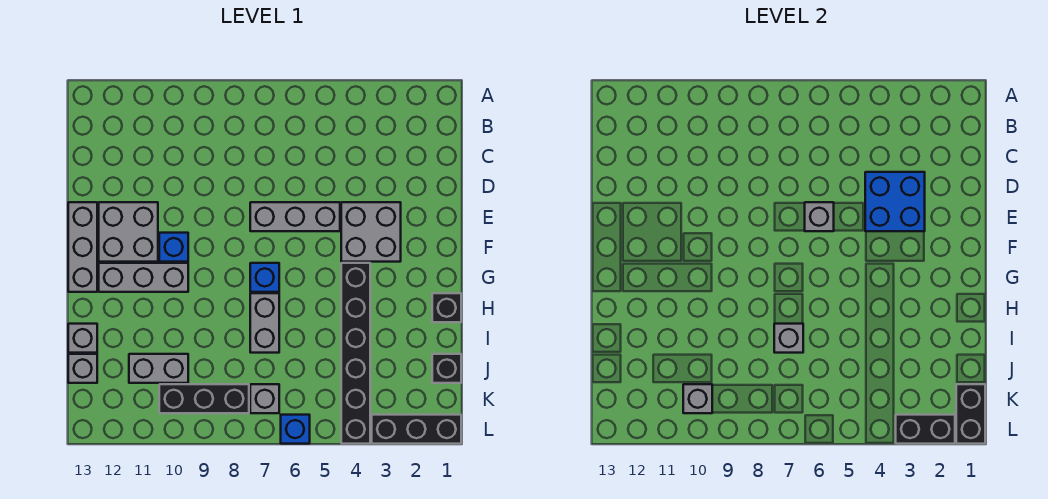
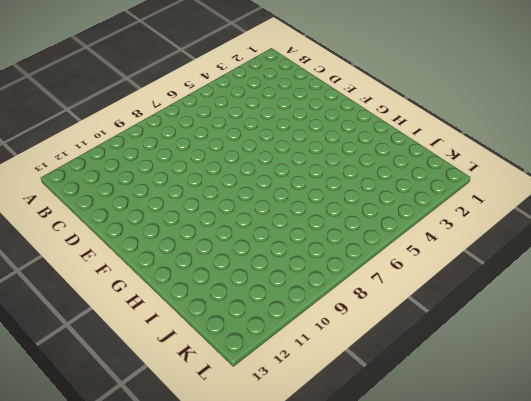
none -> grey 2x2 brick [341,202,401,262]
none -> grey 1x3 brick [250,202,340,231]
none -> grey 2x2 brick [99,202,158,262]

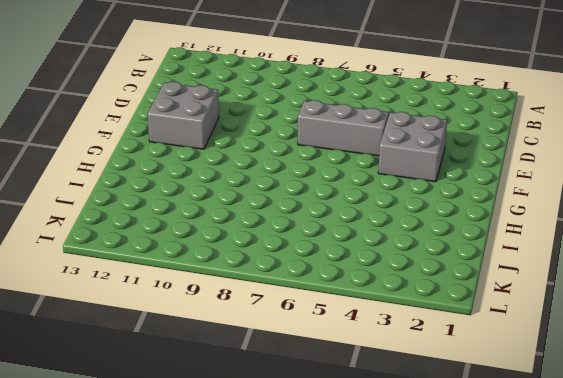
none -> grey 1x3 brick [68,202,97,292]
none -> blue 1x1 brick [159,233,188,262]
none -> black 1x6 brick [341,263,370,444]

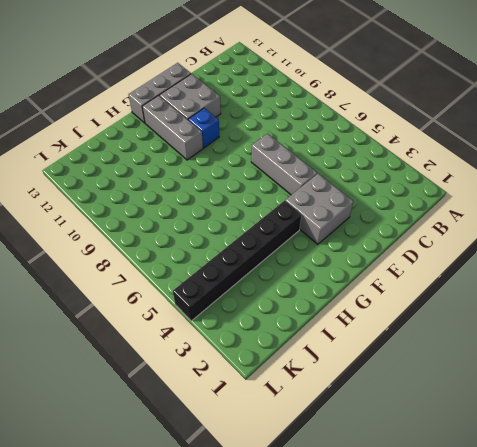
none -> blue 1x1 brick [250,263,279,292]
none -> black 1x1 brick [432,293,461,322]
none -> grey 1x2 brick [250,293,279,353]

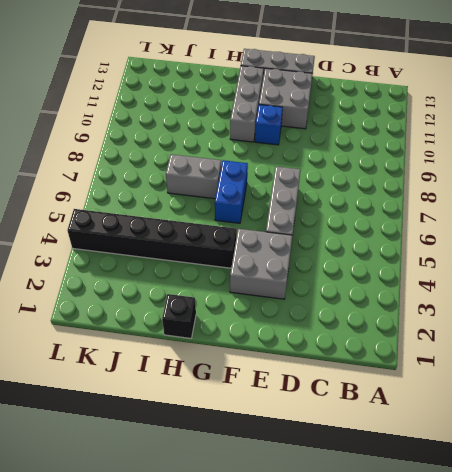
blue 1x2 brick [215,160,248,223] -> blue 1x1 brick [250,263,279,292]
none -> grey 1x1 brick [68,324,97,353]
none -> black 1x1 brick [432,354,461,383]
none -> grey 1x2 brick [129,354,188,383]

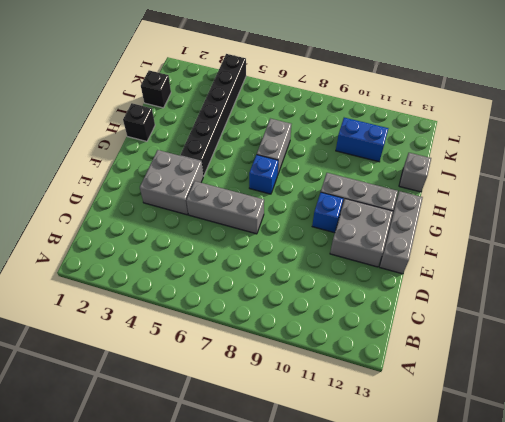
blue 1x2 brick [336,118,388,162] -> grey 1x2 brick [129,354,188,383]
none -> grey 1x1 brick [68,354,97,383]
none -> grey 1x1 brick [250,384,279,413]
none -> black 1x3 brick [159,384,249,413]

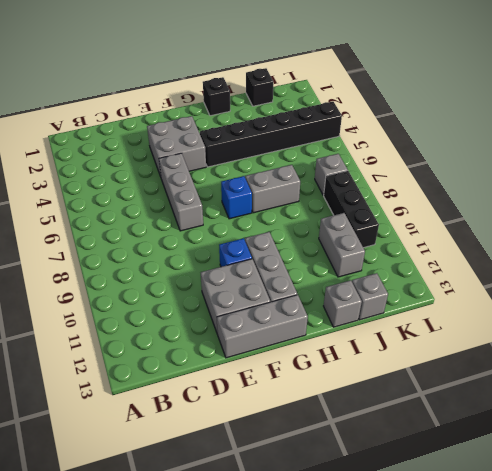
none -> black 1x3 brick [372,415,461,444]
none -> blue 1x1 brick [281,415,310,444]
none -> blue 2x2 brick [865,172,925,231]

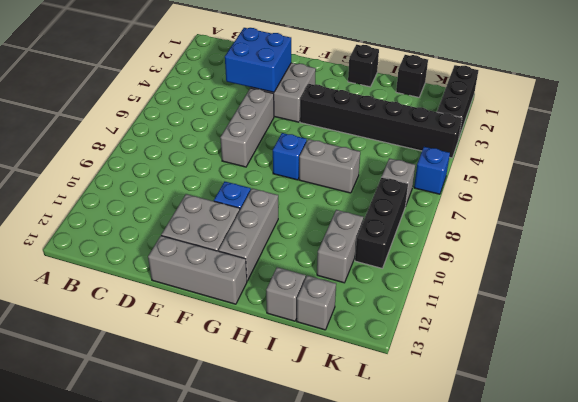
none -> grey 1x1 brick [805,202,834,231]
none -> grey 1x1 brick [774,324,803,353]
none -> black 1x2 brick [956,384,985,444]

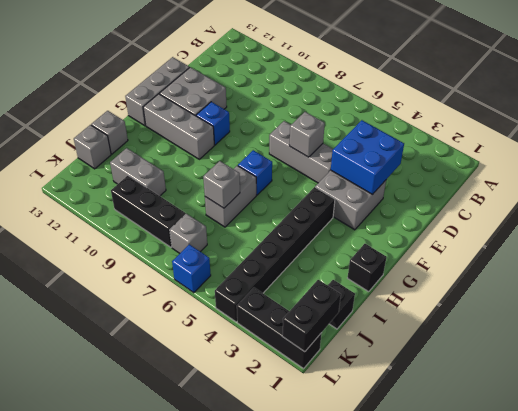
none -> grey 1x1 brick [683,384,712,413]
none -> black 1x2 brick [896,415,955,444]

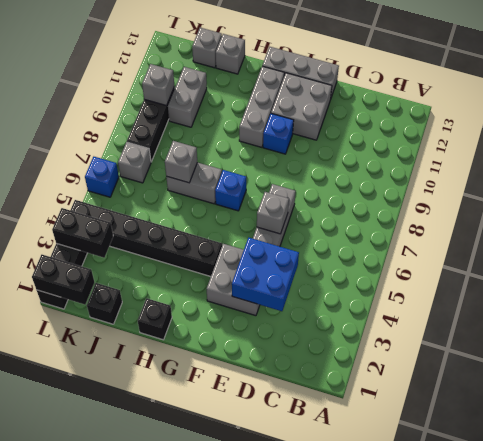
black 1x2 brick [52,208,113,258] -> black 1x2 brick turned to [896,415,955,444]

